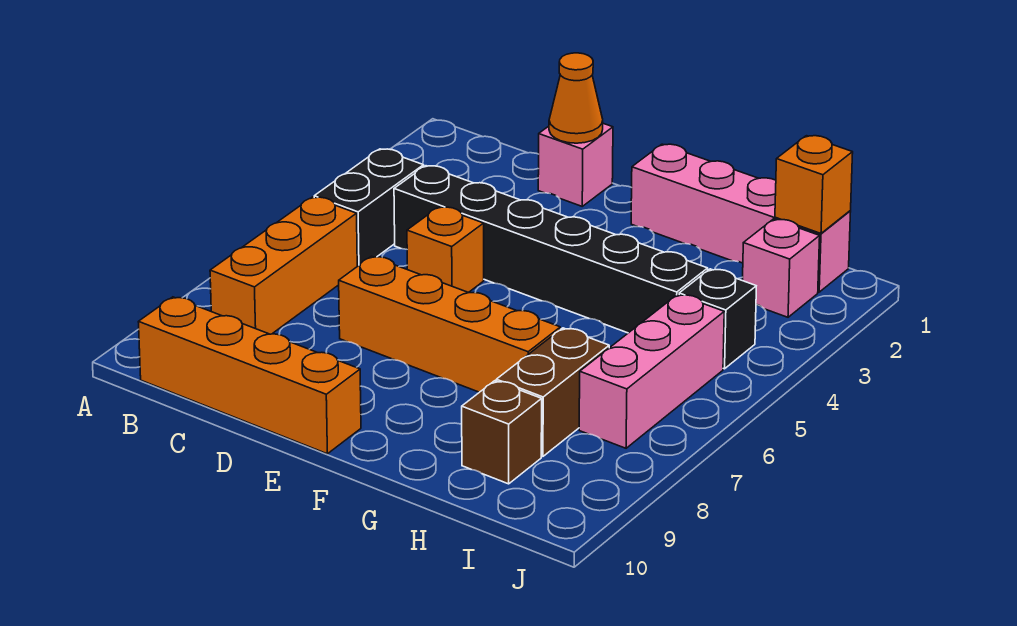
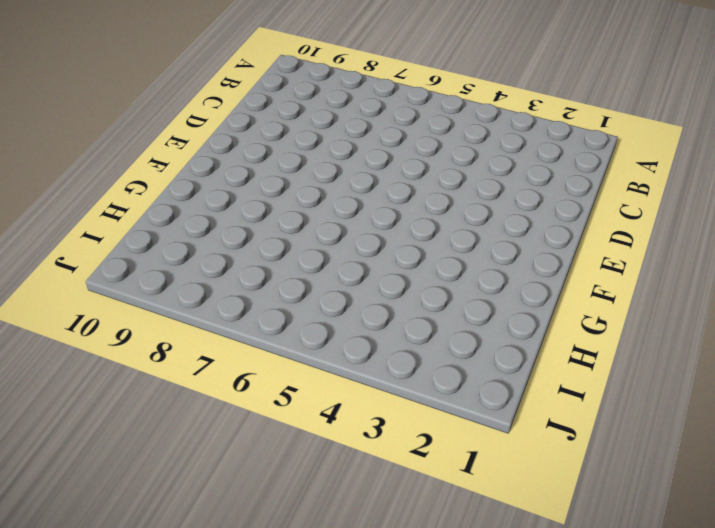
none -> black 1x2 brick [314,149,424,266]
none -> orange 1x3 brick [210,197,357,334]
none -> orange 1x4 brick [139,297,361,454]

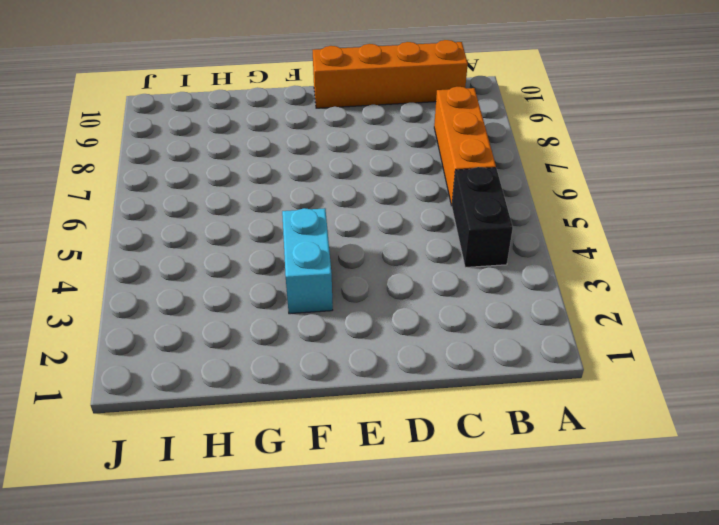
cyan 1x2 brick [282,208,333,314] -> black 1x6 brick [394,166,708,333]
none -> pink 1x1 brick [538,123,613,206]
none -> orange 1x1 brick [407,207,484,293]
none -> orange 1x4 brick [339,256,560,392]

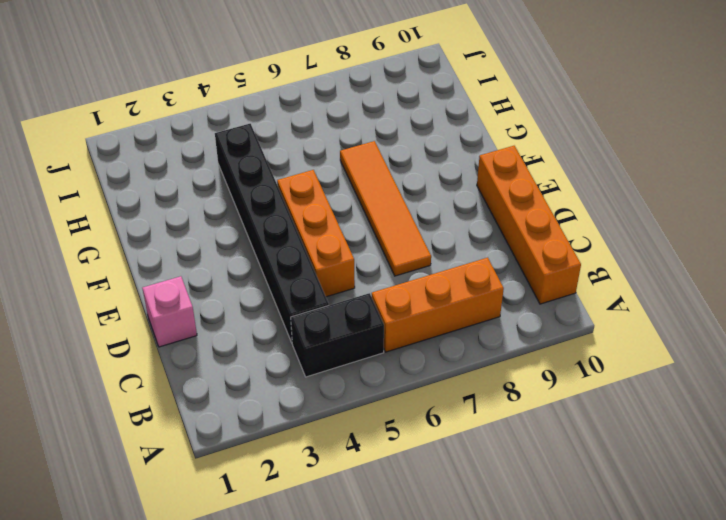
orange 1x3 brick [277,170,355,297] -> orange 1x1 brick [407,207,484,293]
orange 1x4 tile [340,141,431,276] -> orange 1x4 brick [339,256,560,392]
none -> pink 1x4 brick [631,144,851,292]
none -> brown 1x2 brick [496,328,609,456]
none -> brown 1x1 brick [462,381,542,484]

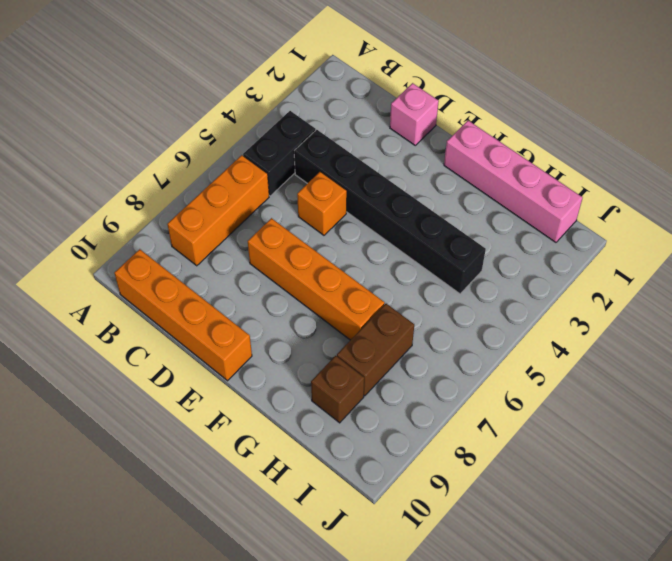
none -> pink 1x1 brick [743,219,820,317]
none -> black 1x1 brick [679,269,756,369]
none -> pink 1x3 brick [579,294,724,448]

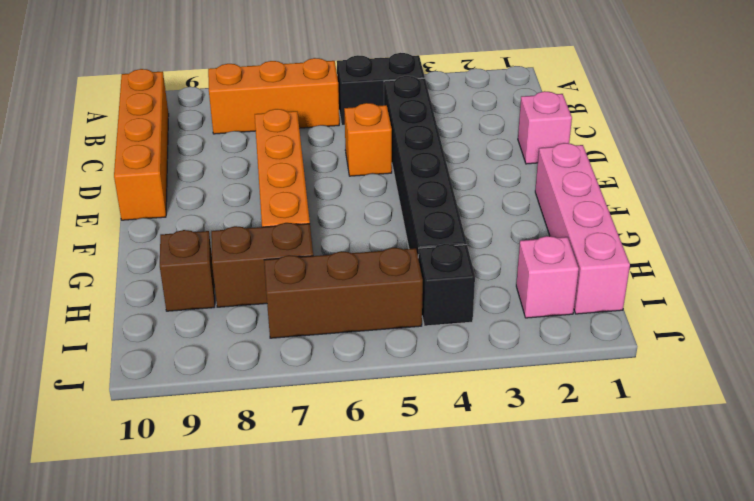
brown 1x3 brick [264,248,423,338] -> pink 1x3 brick [579,294,724,448]
none -> orange 1x1 cone [549,53,603,143]
none -> orange 1x1 brick [775,136,853,233]

